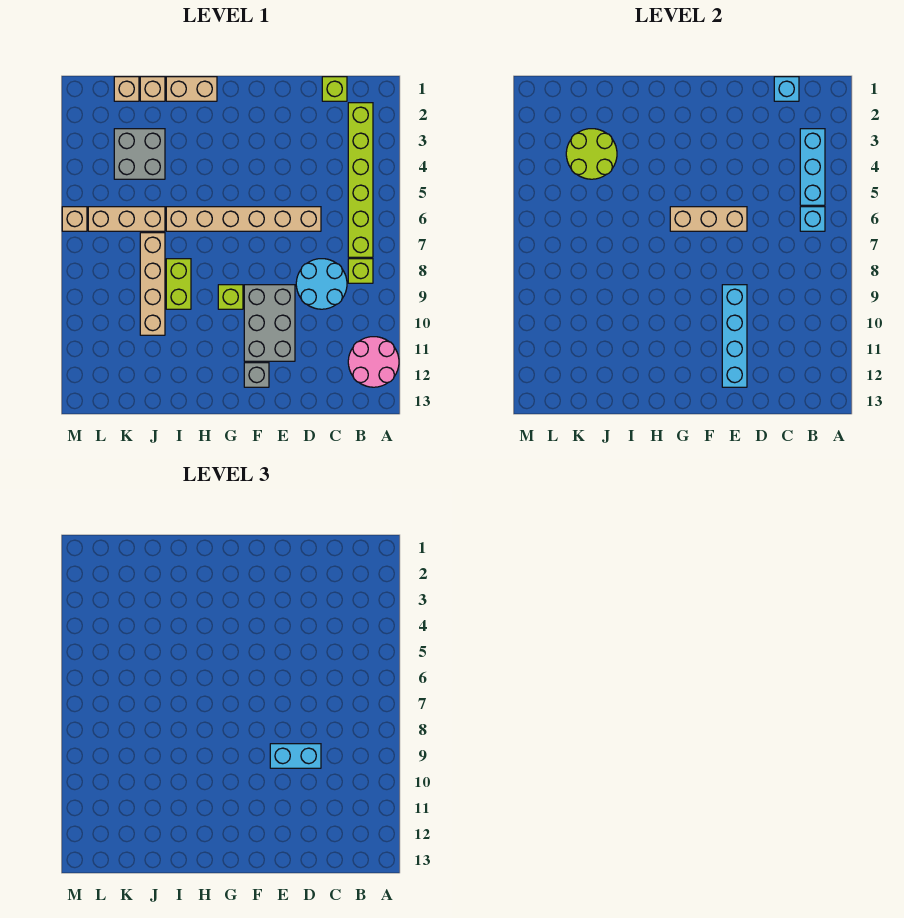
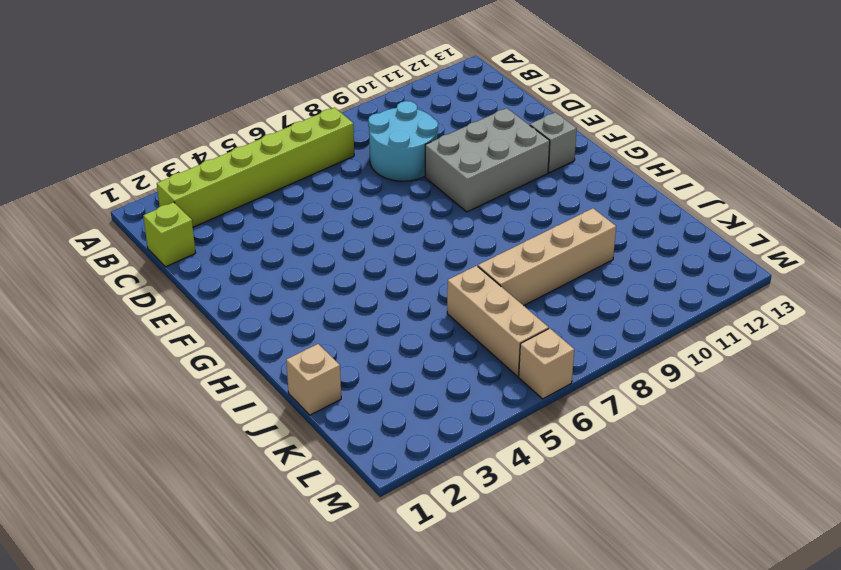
none -> pink 2x2 round brick [348,337,399,387]
none -> lime 1x1 brick [348,259,373,283]
none -> tan 1x6 brick [166,207,321,231]

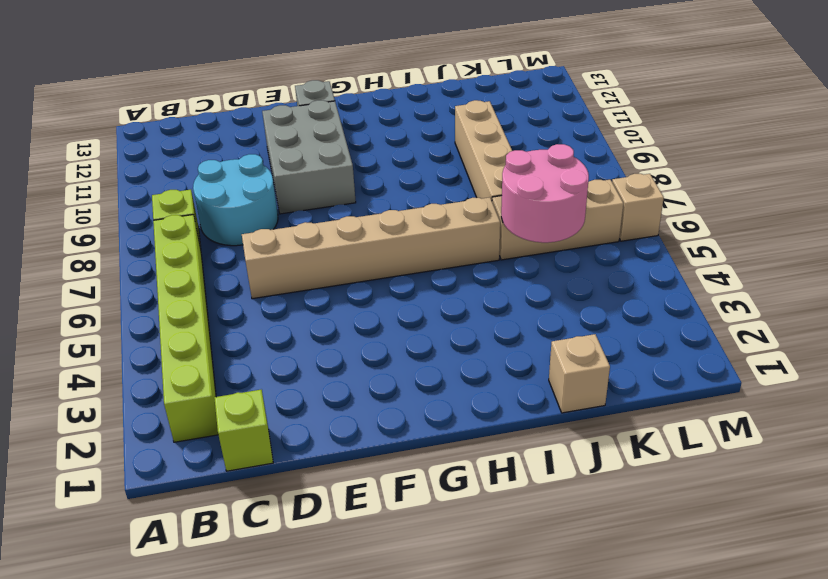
pink 2x2 round brick [501,144,589,243] -> pink 2x2 round brick moved to [348,337,399,387]
none -> lime 1x1 brick [218,285,243,309]
none -> tan 1x2 brick [166,77,217,101]
none -> lime 1x2 brick [166,259,191,309]

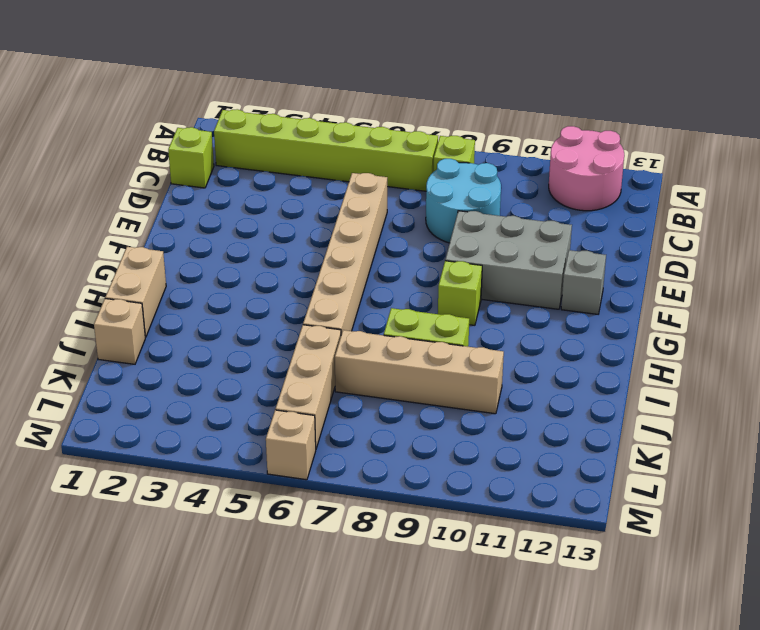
none -> grey 2x2 brick [114,129,165,179]
none -> tan 1x1 brick [114,77,139,101]
none -> cyan 1x3 brick [800,129,825,205]

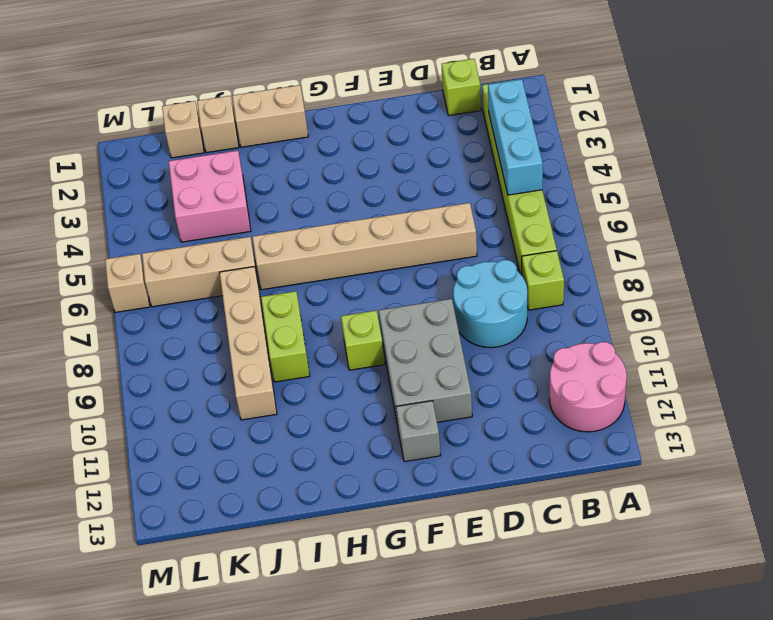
pink 2x2 brick [169,151,251,242] -> grey 2x2 brick [114,129,165,179]
none -> cyan 1x1 brick [800,207,825,231]
none -> cyan 1x1 brick [774,77,799,101]
none -> tan 1x3 brick [670,207,747,231]

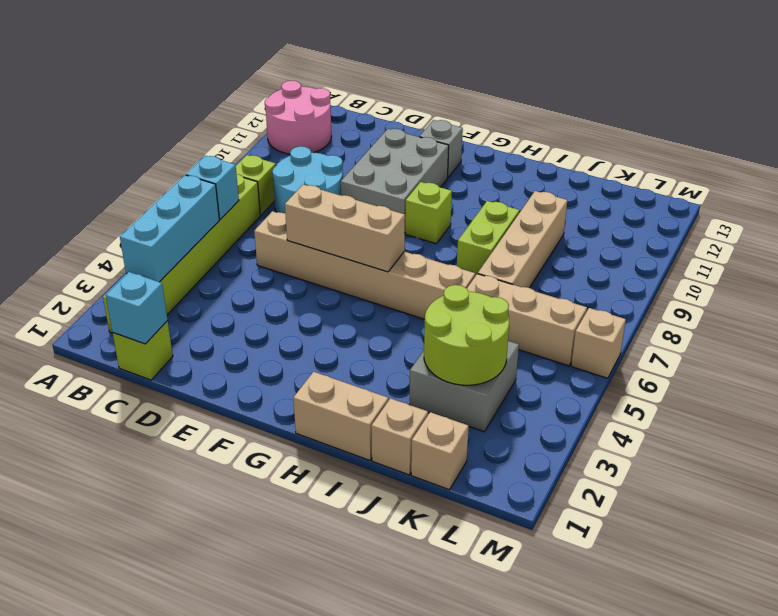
none -> cyan 1x4 brick [722,285,747,387]
none -> cyan 1x2 brick [270,744,321,768]

